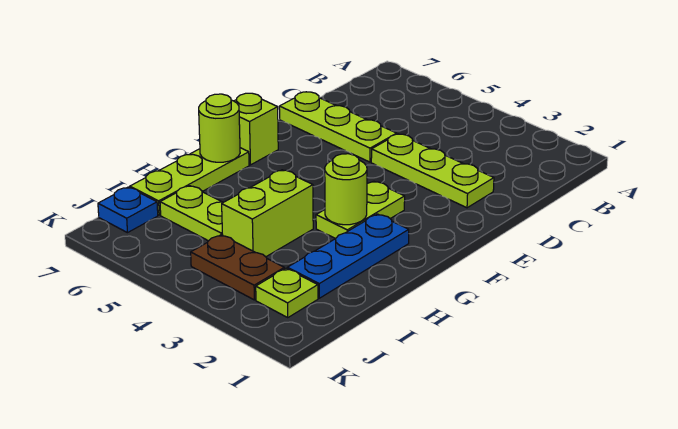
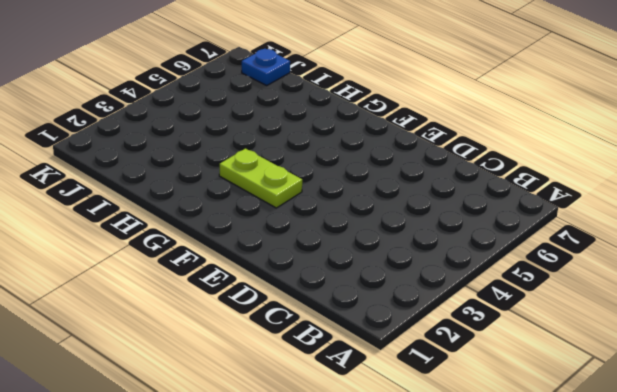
none -> lime 1x3 plate [371,134,494,208]
none -> lime 1x3 plate [279,92,397,162]
none -> lime 1x1 brick [234,93,278,165]

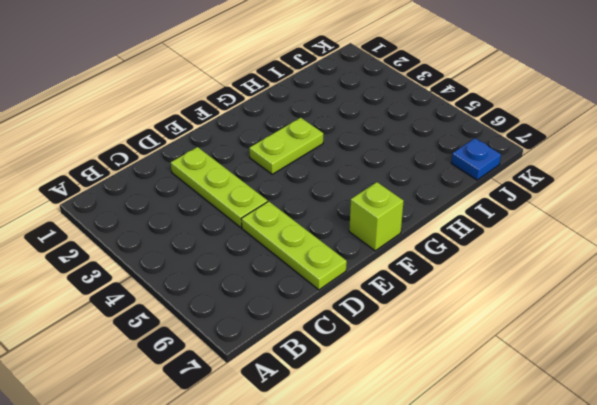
none -> blue 1x3 plate [287,214,409,298]
none -> lime 1x3 plate [130,148,249,215]
none -> lime 1x2 brick [222,170,313,257]

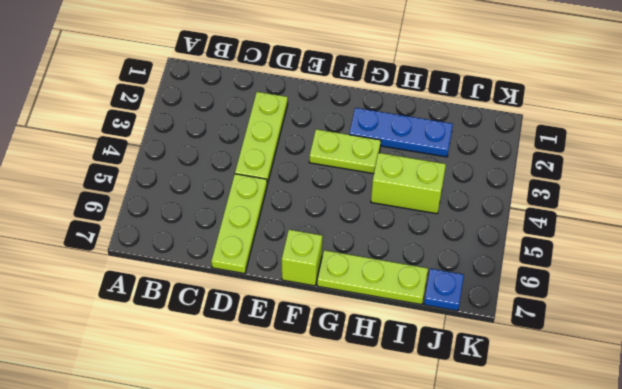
none -> lime 1x2 plate [160,186,223,241]
none -> lime 1x1 plate [256,268,318,318]
none -> brown 1x2 plate [191,235,284,300]

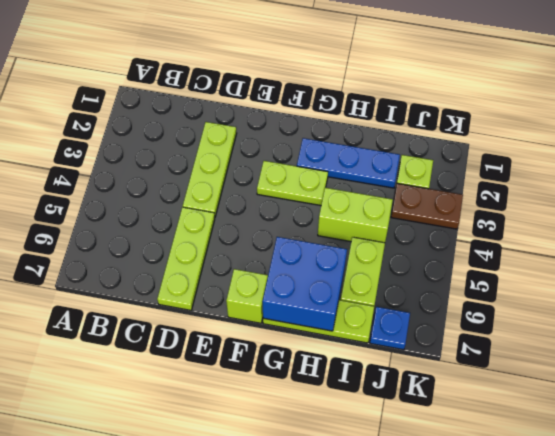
blue 2x2 brick [262,237,347,331] -> lime 1x1 round brick [199,94,240,162]
brown 1x2 plate [391,183,463,229] -> brown 1x2 plate turned to [191,235,284,300]
none -> lime 1x1 round brick [325,154,367,225]

